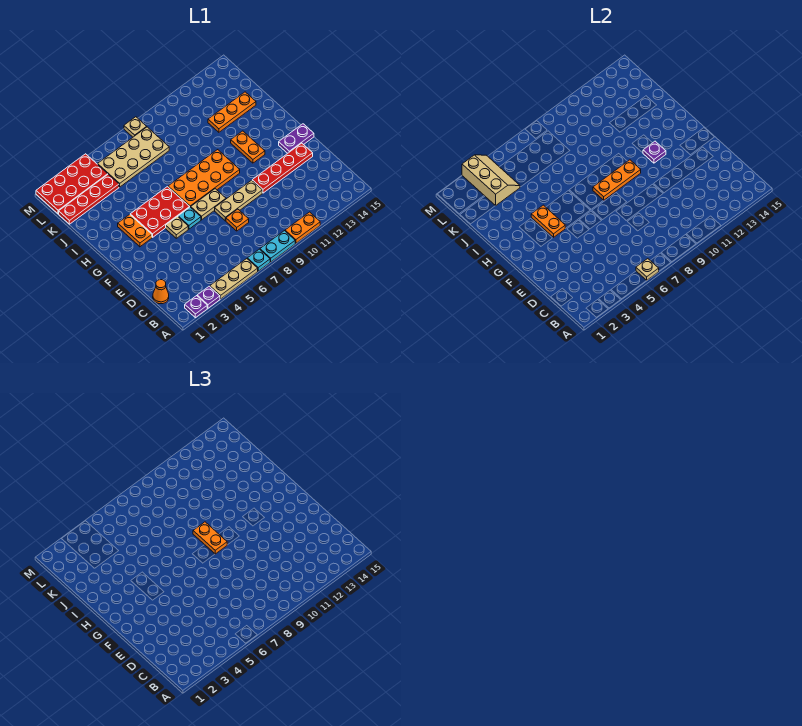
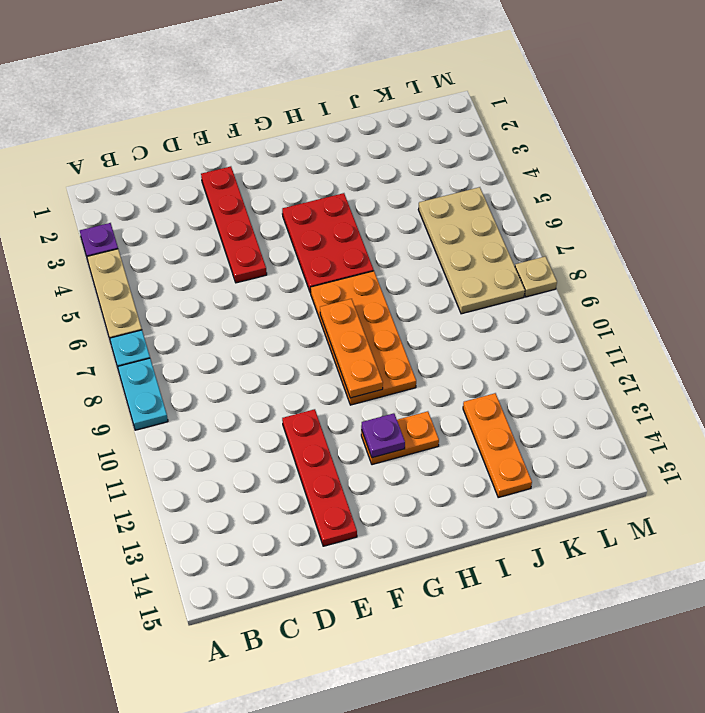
red 1x4 plate [201,166,267,283] -> red 1x4 plate moved to [59,174,119,224]
none -> purple 1x1 plate [185,296,207,318]
none -> orange 1x2 plate [285,212,320,243]
none -> orange 1x1 cone [153,280,169,304]

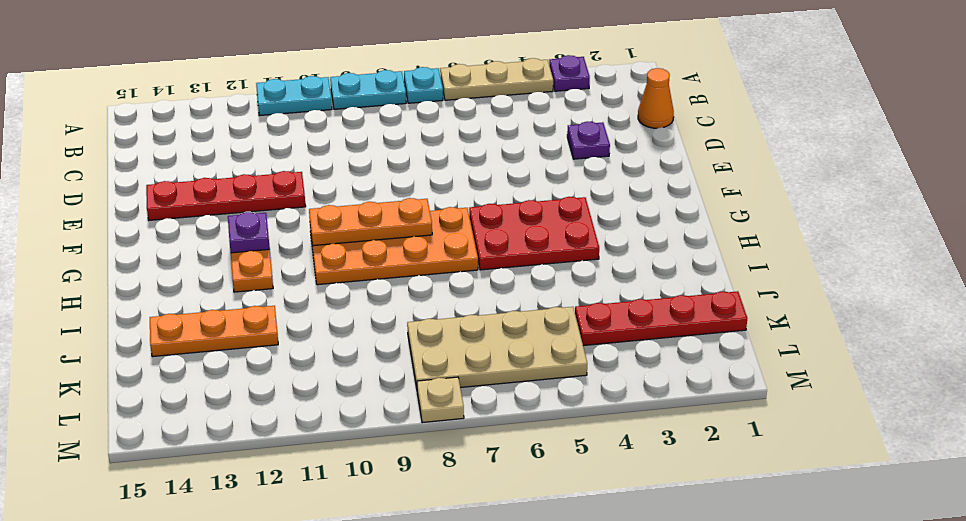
cyan 1x2 plate [256,76,332,116] -> orange 1x2 plate [285,212,320,243]
purple 1x1 plate [567,122,610,159] -> purple 1x1 plate moved to [185,296,207,318]
none -> orange 1x1 plate [226,209,249,231]
none -> tan 1x3 plate [215,180,262,221]
none -> tan 1x1 plate [166,217,188,238]

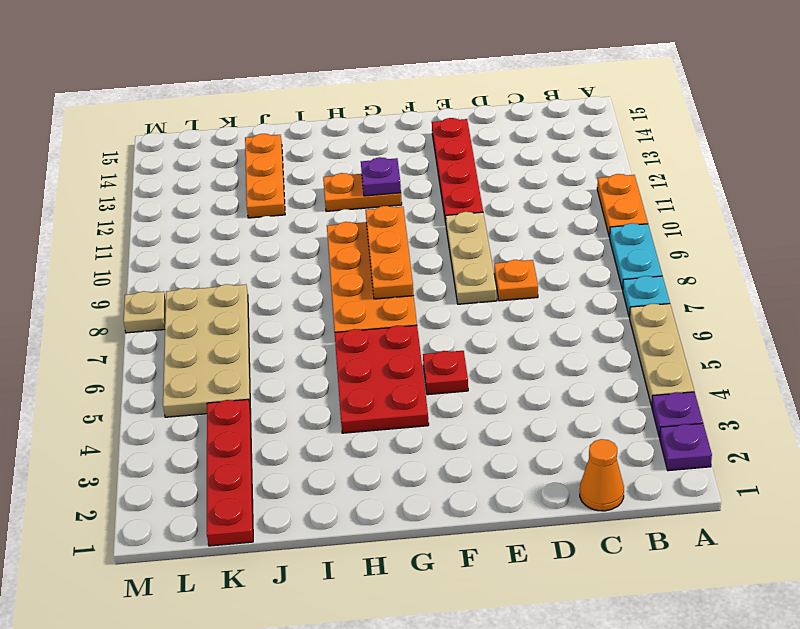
red 1x1 plate [423,351,468,395] -> tan 1x1 plate [166,217,188,238]
none -> cyan 1x1 plate [178,207,201,229]
none -> tan 1x2 plate [191,189,226,220]
none -> purple 1x2 plate [279,124,314,153]

